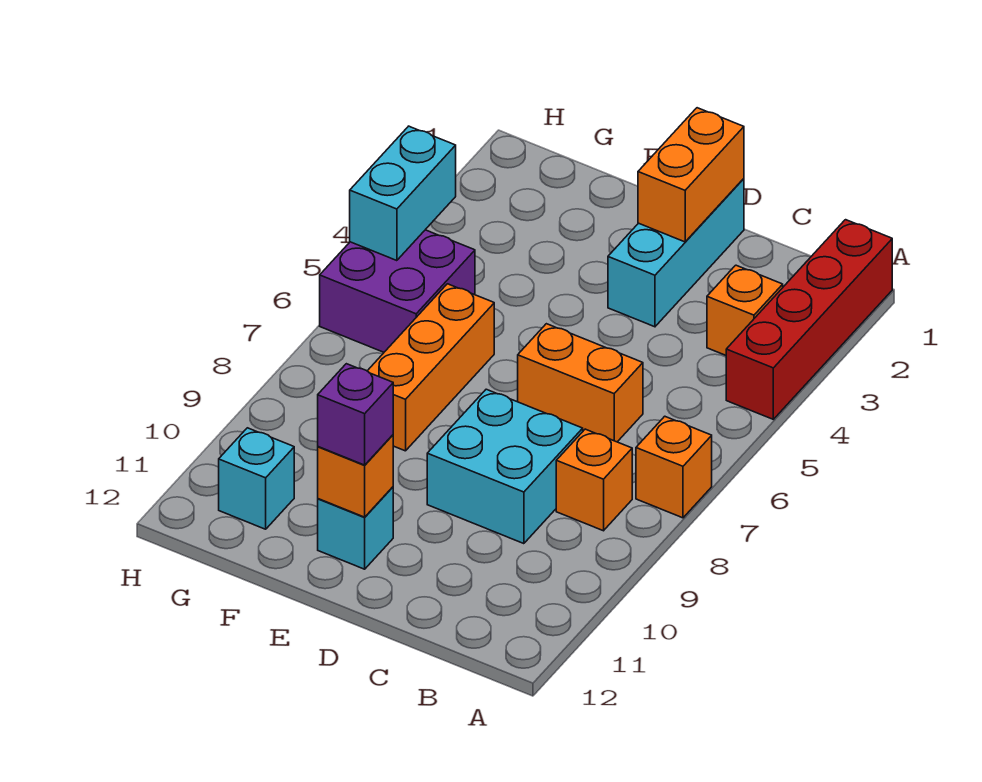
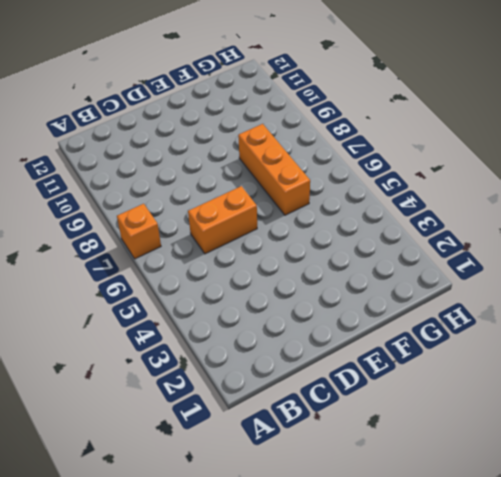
none -> red 1x4 brick [726,220,892,419]
none -> orange 1x1 brick [707,265,783,355]
none -> orange 1x1 brick [556,429,632,531]

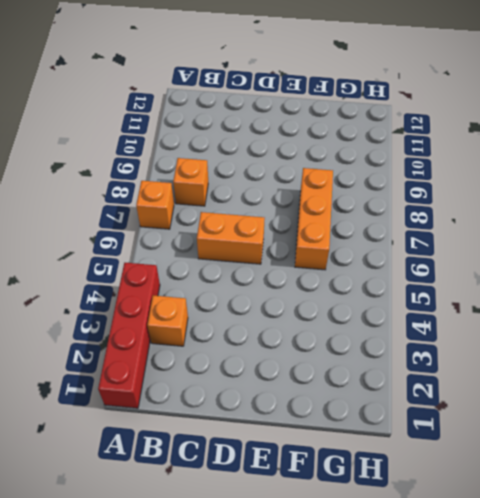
none -> cyan 2x2 brick [427,389,583,544]
none -> cyan 1x3 brick [608,179,744,327]
none -> cyan 1x1 brick [318,487,393,569]

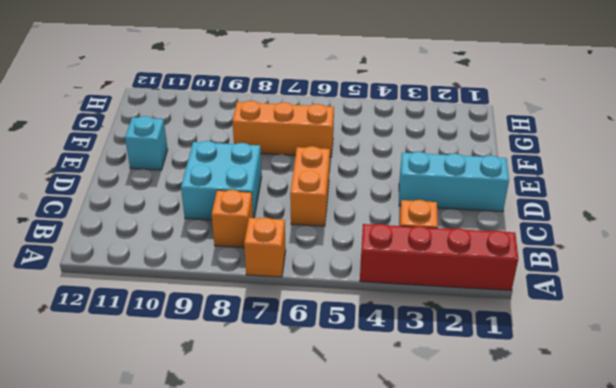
none -> purple 2x2 brick [320,230,475,352]
none -> cyan 1x1 brick [219,428,294,529]
none -> orange 1x2 brick [638,108,744,242]

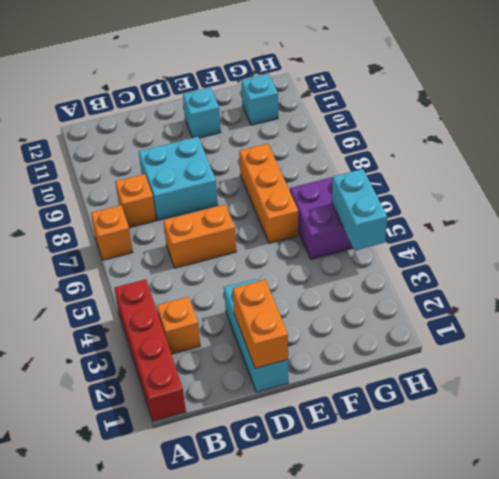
none -> orange 1x1 brick [318,435,393,517]
none -> purple 1x1 brick [318,364,393,465]

